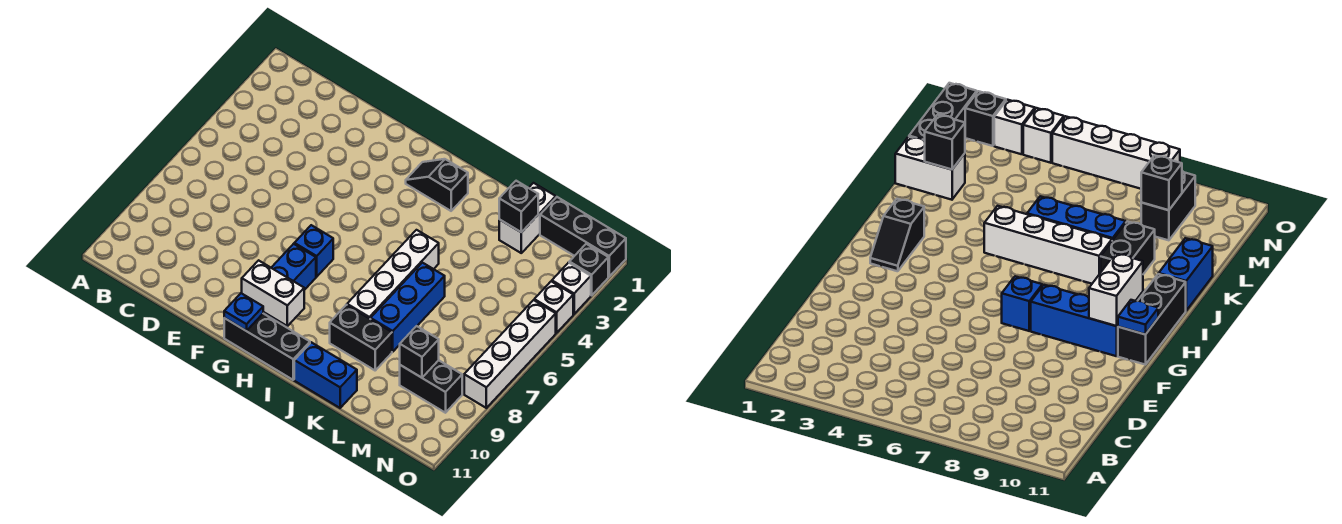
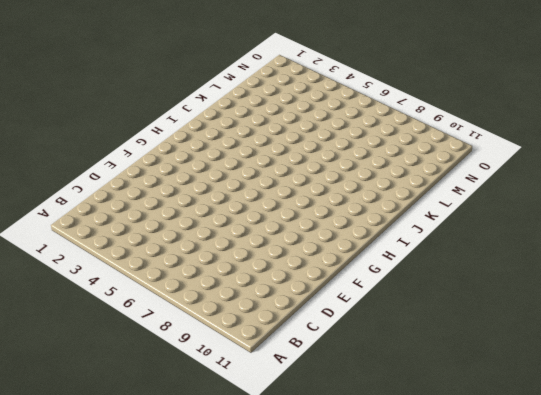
none -> blue 1x1 brick [294,225,333,277]
none -> blue 1x3 brick [263,244,316,321]
none -> black 1x3 brick [224,314,310,380]

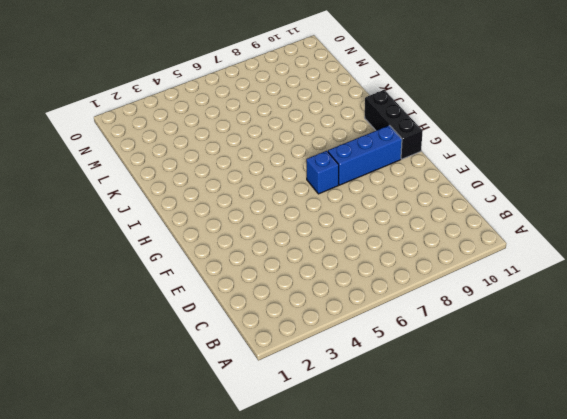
none -> black 1x2 slope [406,159,468,211]
none -> white 1x4 brick [347,230,439,319]
none -> black 1x2 brick [330,305,392,370]

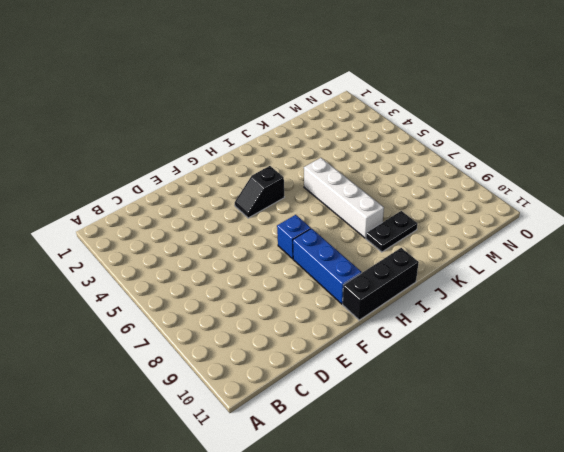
black 1x2 slope [235,166,284,218] -> black 1x2 slope moved to [406,159,468,211]
black 1x2 plate [366,211,417,252] -> black 1x2 brick [330,305,392,370]
none -> blue 1x2 brick [294,342,357,408]
none -> blue 1x3 brick [371,263,445,352]
none -> white 1x2 brick [499,183,556,253]

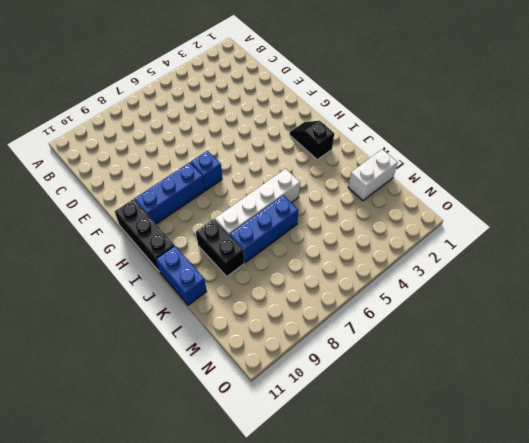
none -> black 1x3 brick [540,197,626,276]
none -> black 1x2 brick [400,360,462,413]
none -> black 1x1 brick [569,244,608,295]

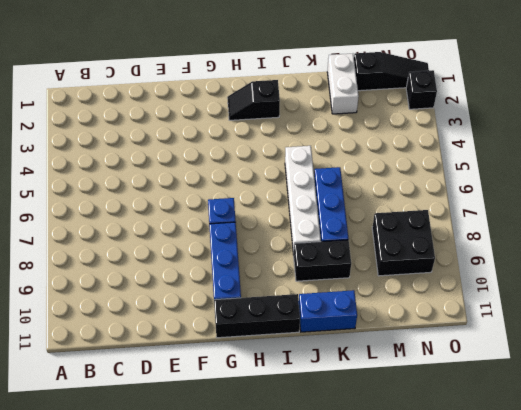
black 1x3 slope [354,52,429,91] -> black 1x3 brick [540,197,626,276]
black 2x2 brick [372,210,435,276] -> black 1x2 brick [400,360,462,413]
none -> white 1x1 brick [552,263,591,314]
none -> white 1x1 brick [534,281,573,333]
none -> white 1x4 brick [464,300,556,408]

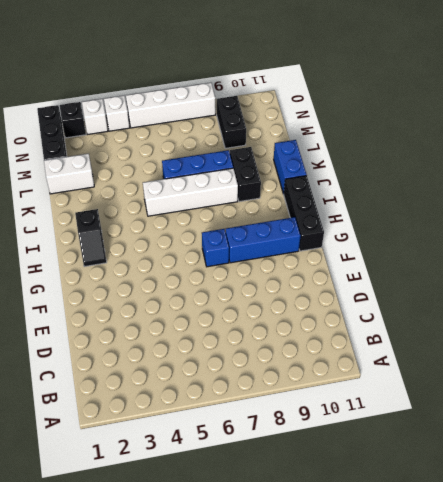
none -> white 1x2 brick [242,260,304,326]
none -> blue 1x1 plate [224,293,263,331]
none -> black 1x1 brick [499,181,538,232]

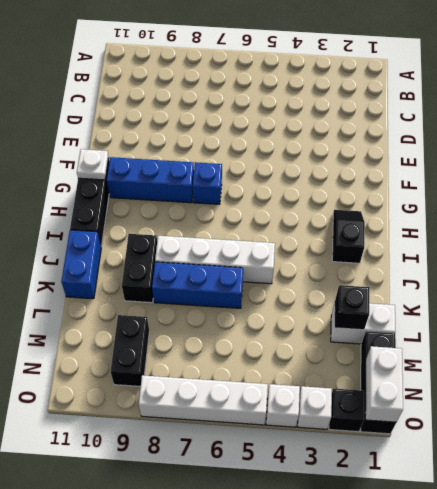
white 1x1 plate [77,149,109,180] -> blue 1x1 plate [224,293,263,331]
white 1x2 brick [365,346,403,422] -> white 1x2 brick moved to [242,260,304,326]
none -> black 1x1 brick [400,326,439,378]

